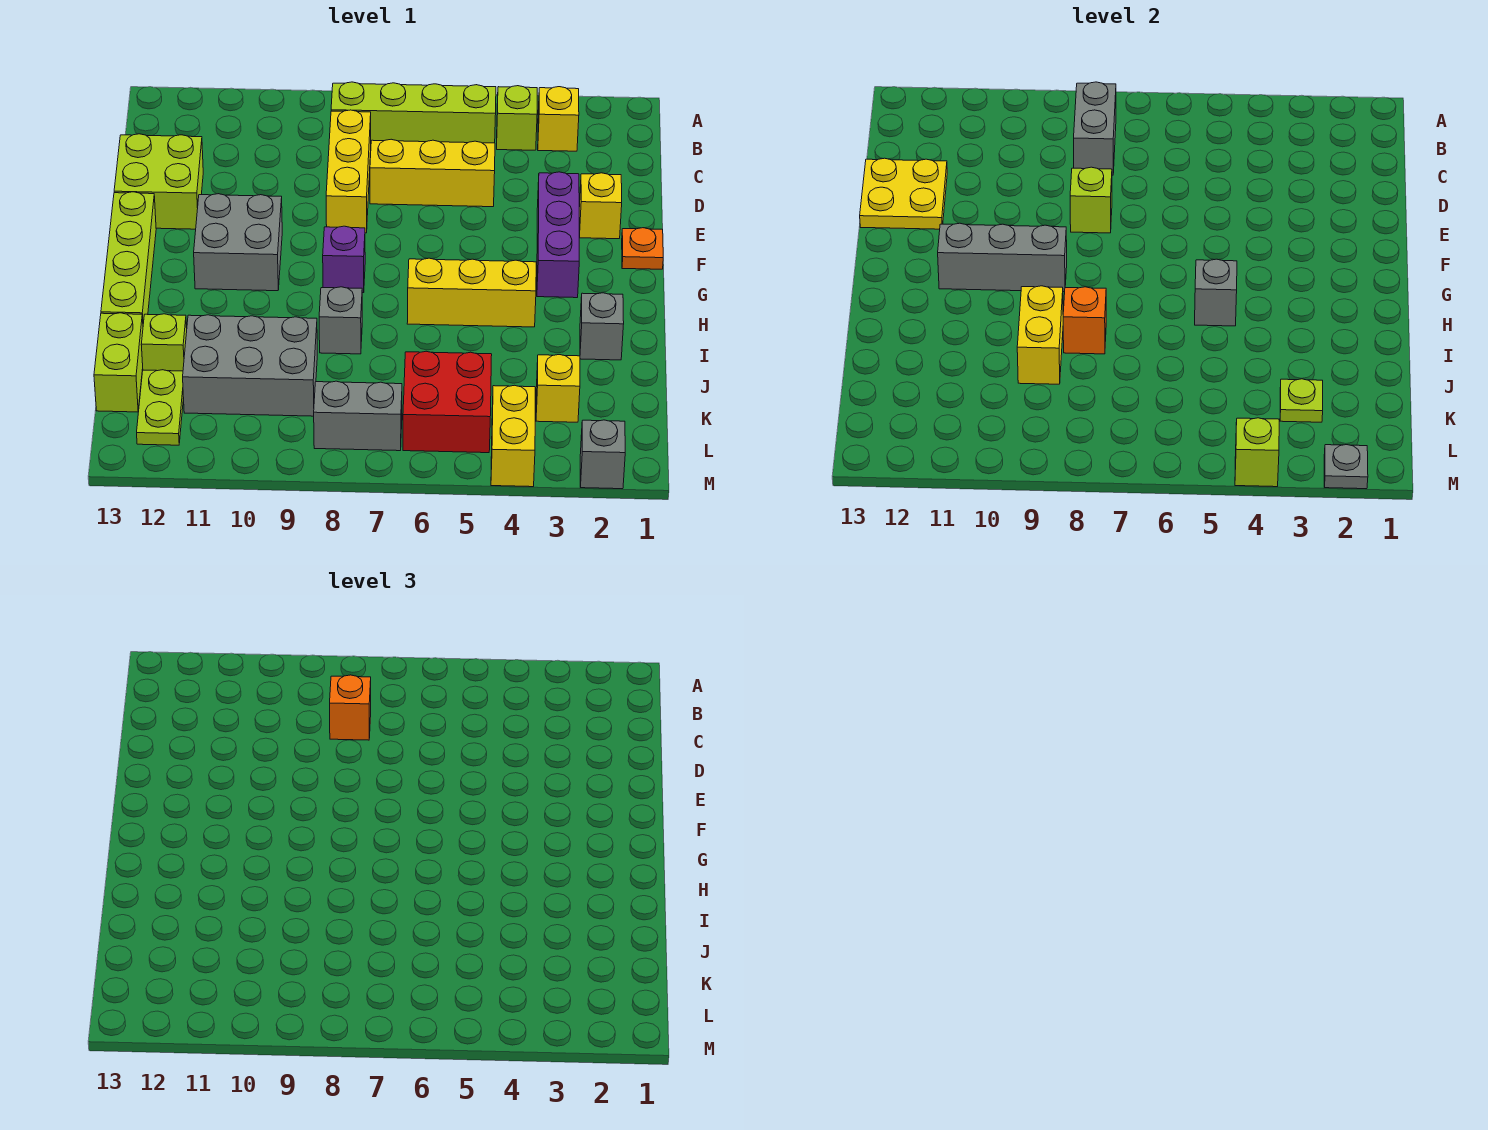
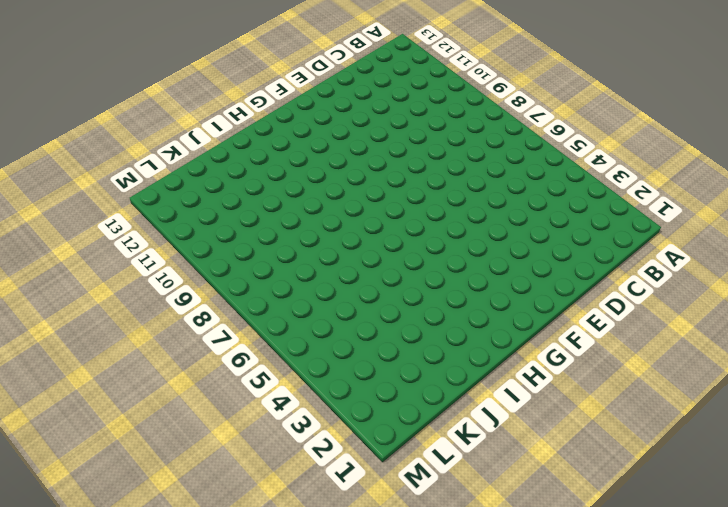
none -> yellow 1x1 brick [538,87,579,151]
none -> lime 1x1 brick [497,86,537,150]
none -> lime 1x4 brick [331,82,496,143]
none -> yellow 1x3 brick [326,110,371,233]

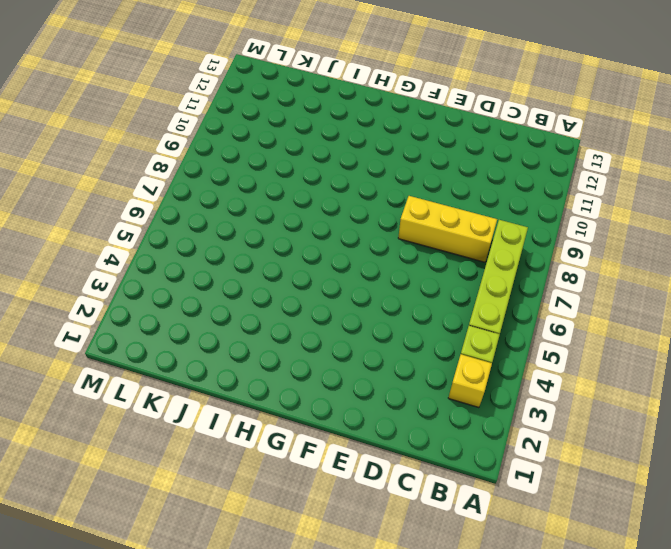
none -> yellow 1x3 brick [370,139,495,207]
none -> lime 2x2 brick [114,134,203,229]
none -> yellow 1x1 brick [579,173,622,239]
none -> purple 1x3 brick [537,172,579,298]

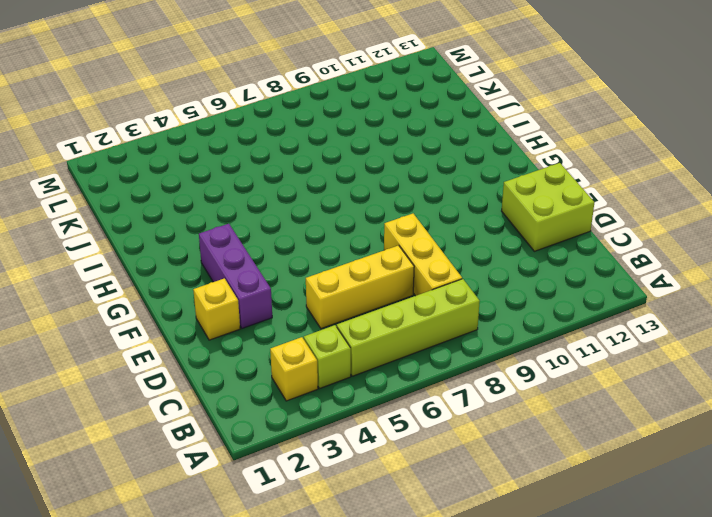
none -> orange 1x1 plate [622,228,663,269]
none -> grey 2x2 brick [194,194,282,291]
none -> lime 1x4 brick [101,192,156,324]
none -> purple 1x1 brick [323,226,365,293]

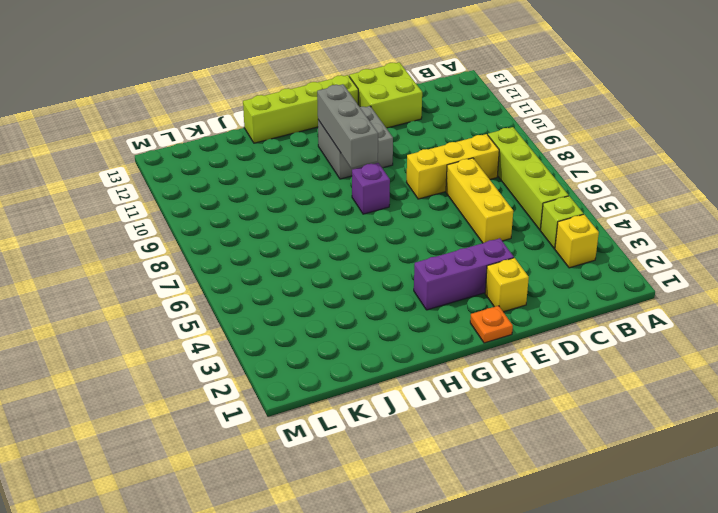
none -> yellow 1x3 brick [407,258,536,327]
none -> grey 1x1 brick [580,293,624,360]
none -> grey 1x1 brick [319,287,362,354]
none -> grey 2x3 brick [183,315,317,416]

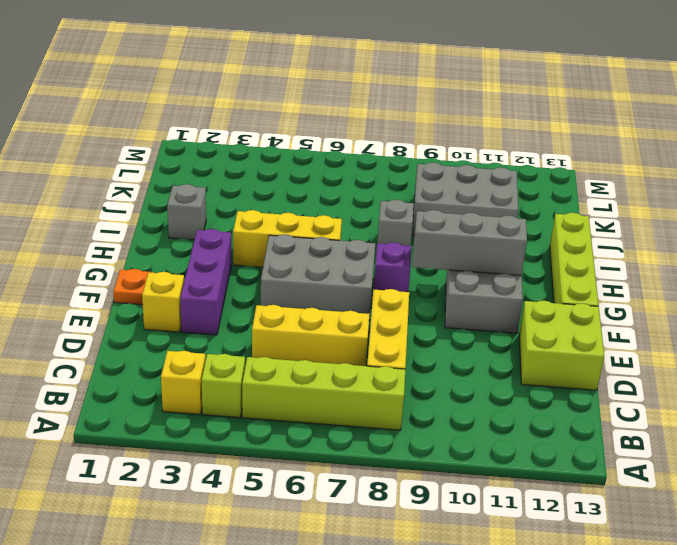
grey 2x3 brick [261,234,375,319] -> none
none -> lime 1x1 brick [141,314,187,371]
none -> lime 1x2 brick [94,313,143,412]
none -> yellow 1x1 brick [536,355,580,422]
none -> red 2x2 brick [403,351,492,453]

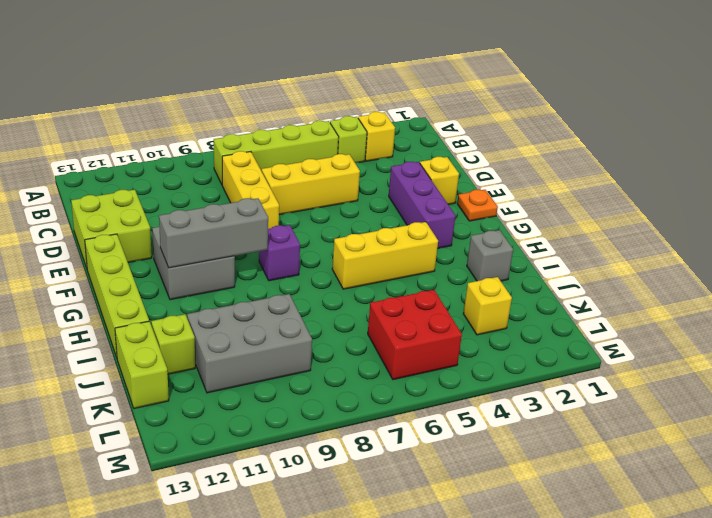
none -> grey 1x1 brick [319,287,362,354]
none -> lime 1x2 plate [137,370,184,445]
none -> yellow 1x2 brick [491,385,535,487]
none -> grey 1x2 brick [314,381,402,451]

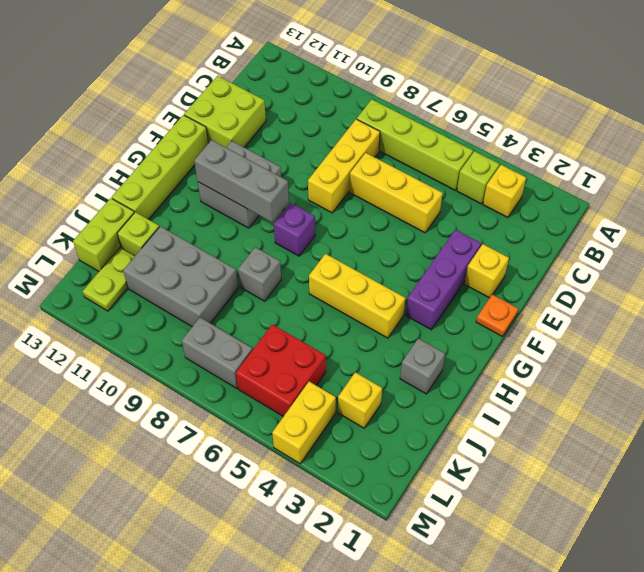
none -> grey 1x1 brick [580,420,625,489]
none -> grey 1x2 brick [1074,82,1116,175]
none -> yellow 2x2 plate [860,158,947,229]
none -> lime 1x1 brick [1070,167,1112,233]

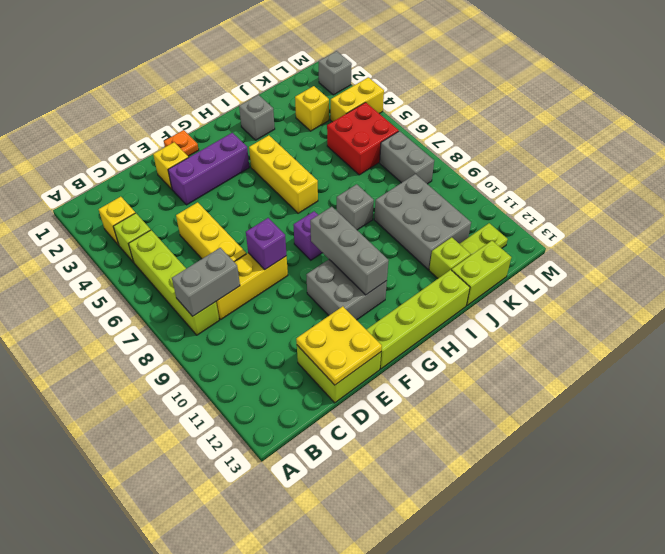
purple 1x1 brick [246,218,287,269] -> lime 1x1 brick [1070,167,1112,233]
none -> grey 1x1 brick [1195,259,1237,326]
none -> orange 1x1 brick [1063,287,1106,354]
none -> yellow 1x2 brick [1017,286,1063,384]
none -> lime 1x1 plate [1280,379,1323,422]

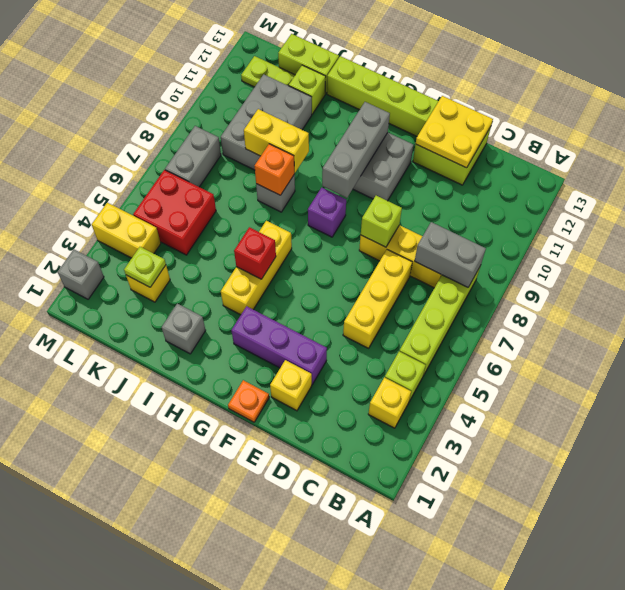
red 1x1 brick [234,227,276,279] -> grey 1x1 brick [1195,259,1237,326]
none -> grey 1x1 plate [1324,445,1368,489]
none -> lime 1x1 brick [1235,418,1279,487]
none -> orange 1x1 brick [330,675,371,740]

